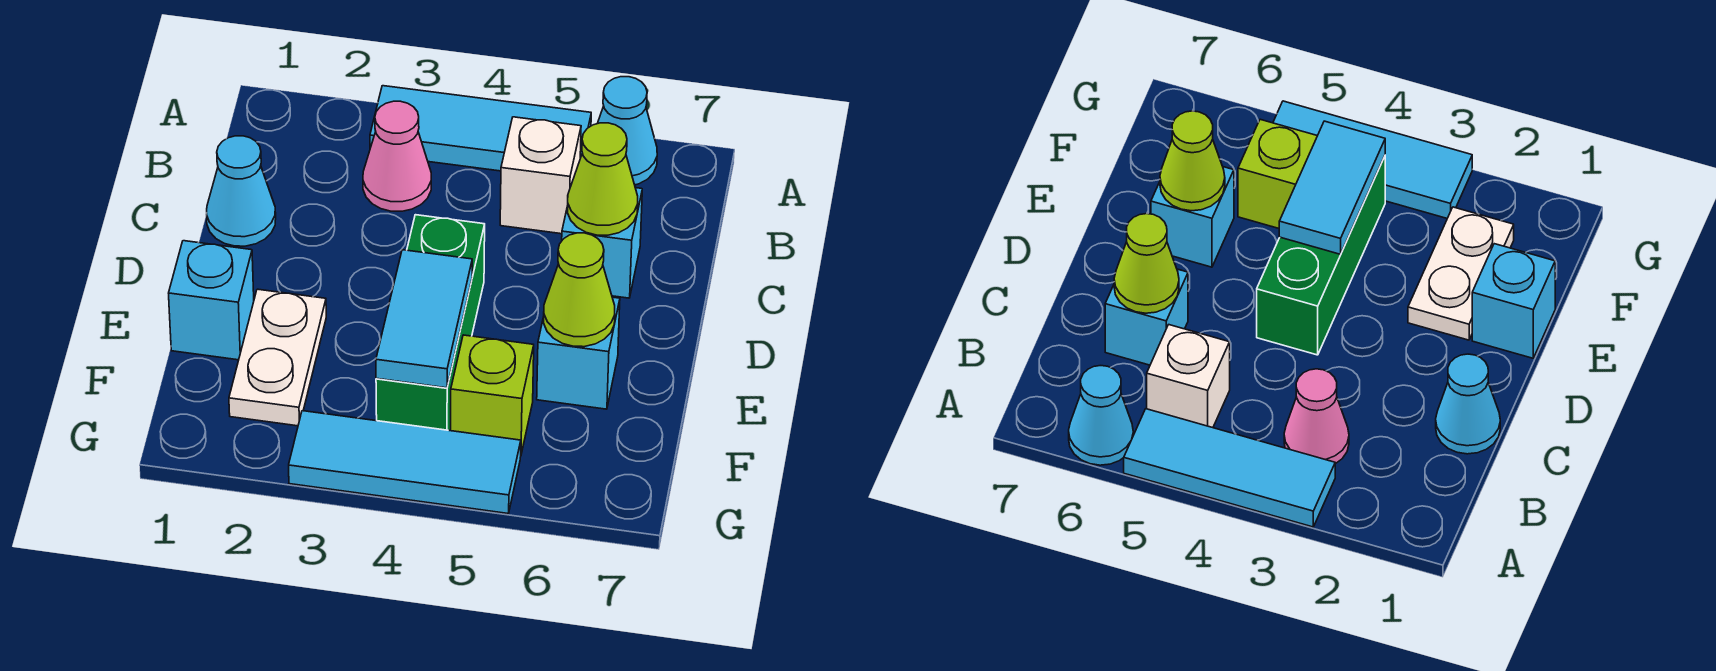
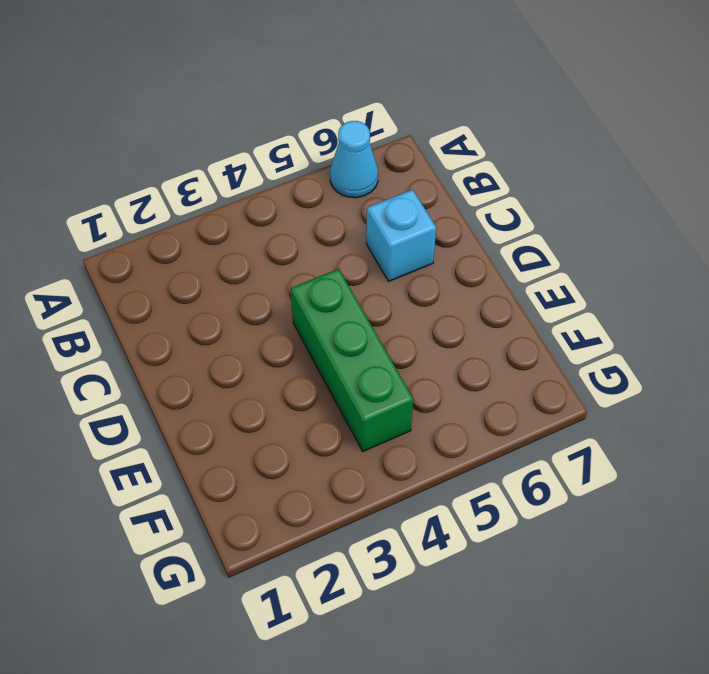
none -> cyan 1x3 tile [370,86,591,171]
none -> pink 1x1 cone [363,101,431,211]
none -> white 1x1 brick [500,117,581,234]

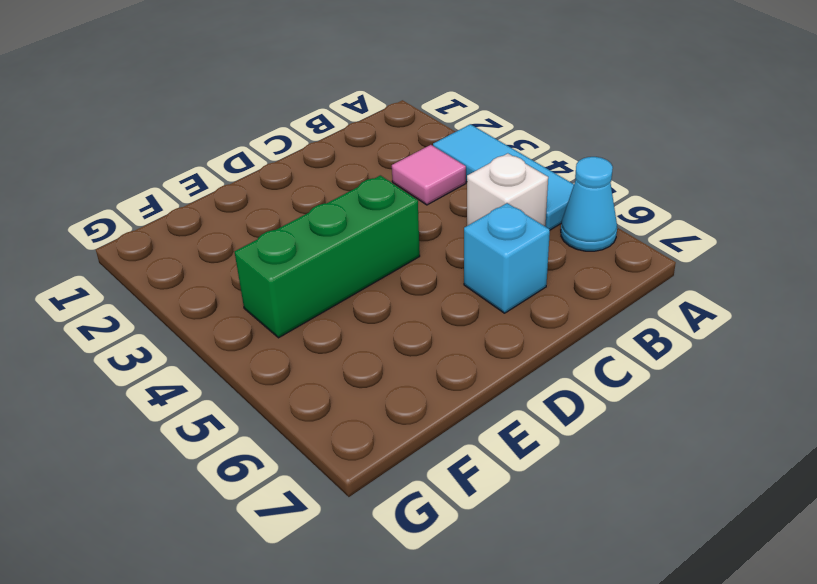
pink 1x1 tile [392,145,466,205] -> pink 1x1 cone [363,101,431,211]
none -> cyan 1x1 cone [206,136,276,246]
none -> cyan 1x1 brick [169,241,254,360]
none -> white 1x2 plate [229,289,326,426]

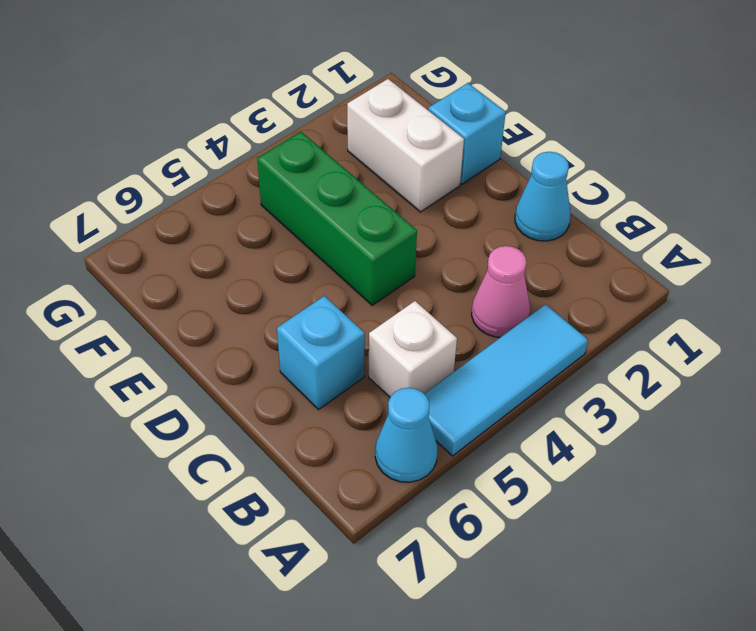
white 1x2 brick [347,79,464,212] -> white 1x2 plate [229,289,326,426]
none -> cyan 1x1 brick [537,297,620,409]
none -> lime 1x1 brick [451,335,534,454]
none -> cyan 1x3 tile [289,411,521,513]

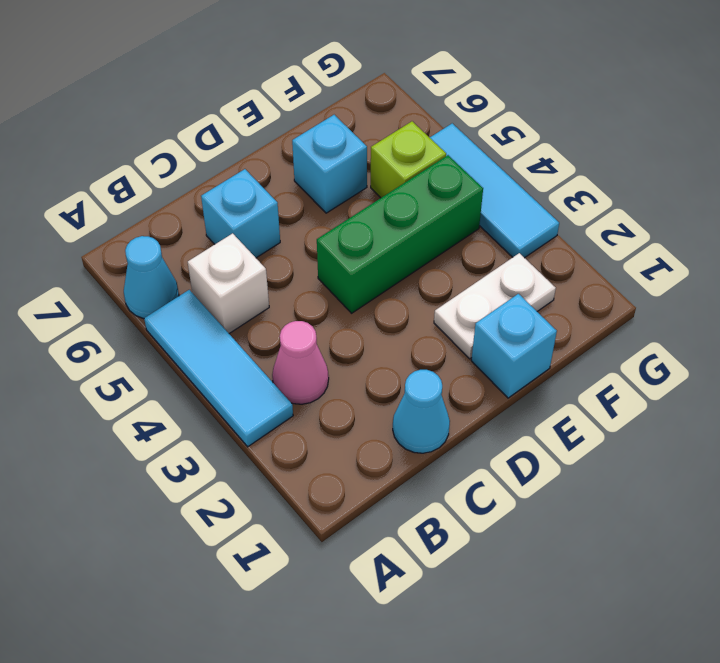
none -> lime 1x1 cone [568,123,638,235]
none -> cyan 1x2 tile [376,250,472,388]
none -> lime 1x1 cone [544,233,615,347]

